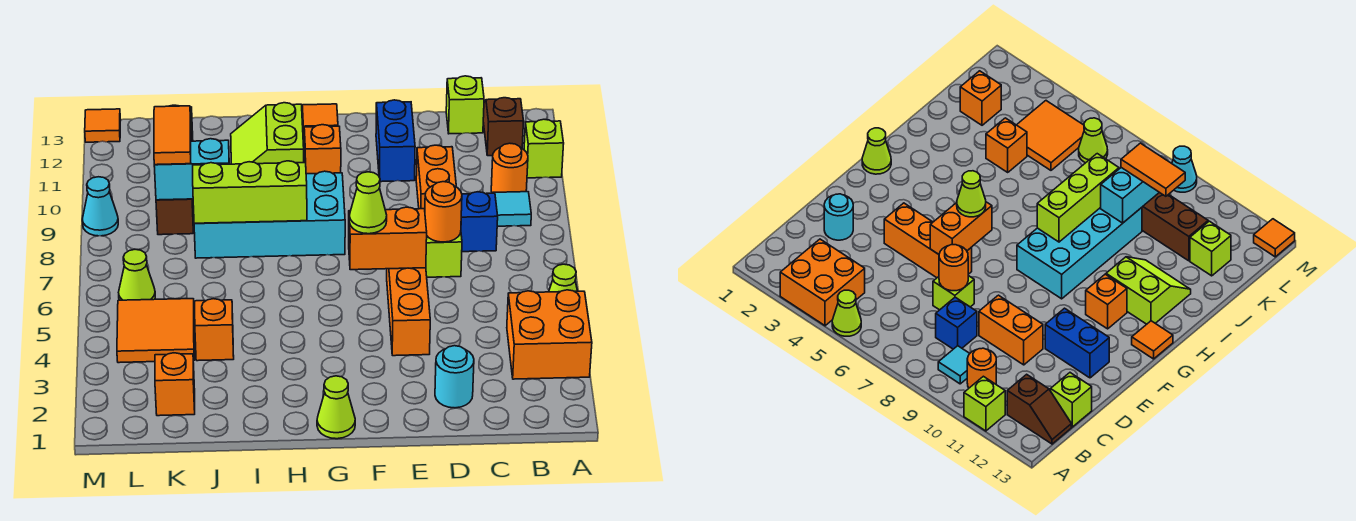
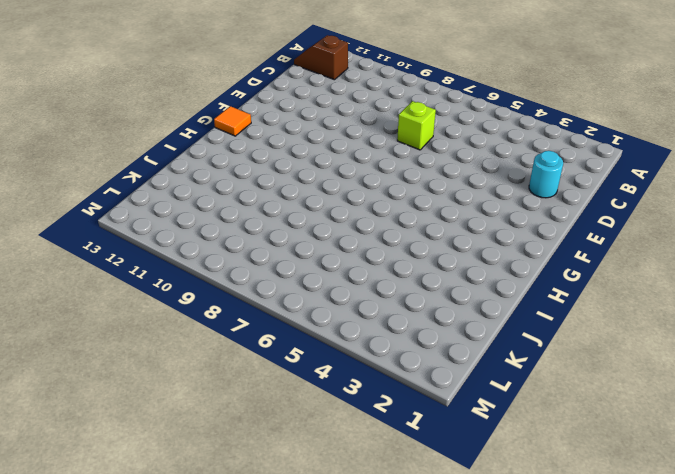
none -> orange 2x2 brick [507,290,592,379]
none -> lime 1x1 cone [549,264,577,292]
none -> lime 1x1 brick [524,119,564,178]
none -> cyan 1x1 tile [493,192,531,226]

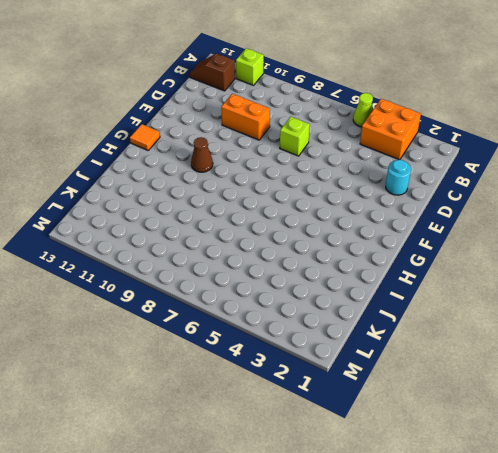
brown 1x1 cone [191,137,213,172] -> none
none -> cyan 1x1 tile [493,192,531,226]
none -> orange 1x1 round brick [491,143,528,193]
none -> blue 1x1 brick [461,192,498,252]
none -> lime 1x1 brick [446,76,484,134]

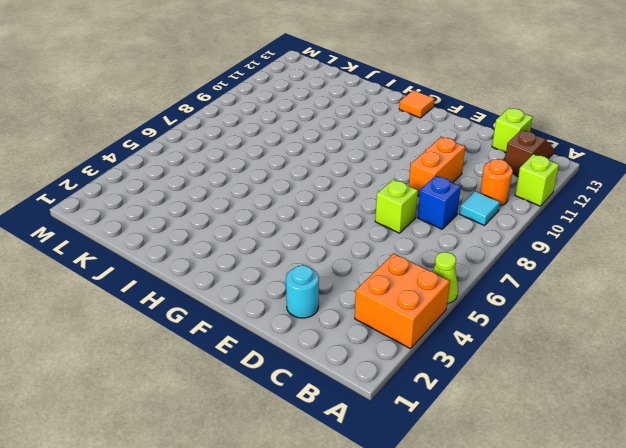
none -> orange 1x3 brick [387,268,430,356]
none -> blue 1x2 brick [376,100,415,182]
none -> lime 1x1 cone [317,376,355,439]
none -> cyan 2x4 brick [194,171,345,258]

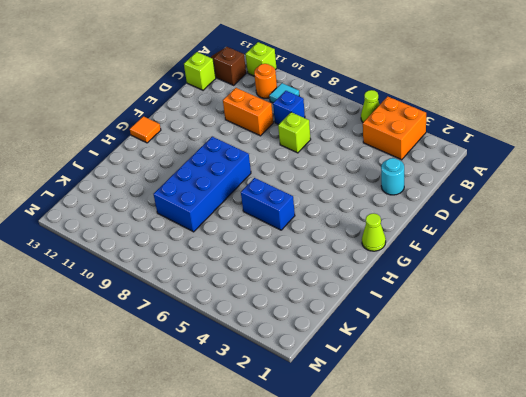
blue 2x4 brick [154,136,251,232] -> cyan 2x4 brick [194,171,345,258]
blue 1x2 brick [241,178,295,230] -> blue 1x2 brick moved to [376,100,415,182]
none -> orange 1x3 brick [387,268,430,356]
none -> orange 1x1 brick [304,125,341,174]
none -> lime 2x2 slope [231,103,304,164]
none -> orange 1x1 brick [195,299,234,361]

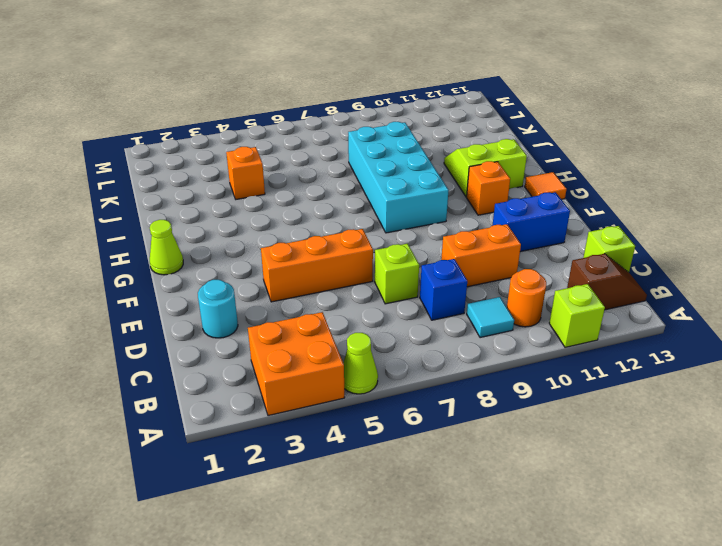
none -> orange 1x1 brick [155,353,195,416]
none -> orange 2x2 tile [117,299,194,363]
none -> brown 1x3 brick [156,130,193,235]
none -> lime 1x1 brick [1190,221,1231,276]

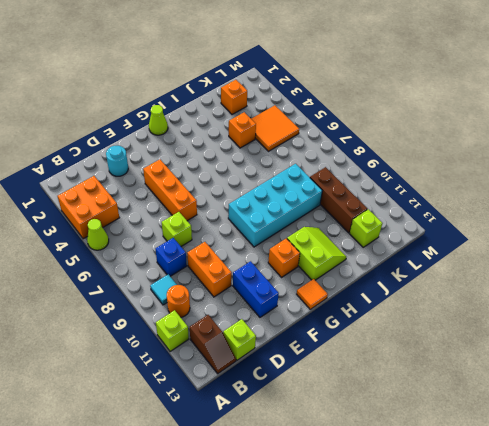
none -> lime 1x1 cone [119,249,155,300]
none -> cyan 1x1 cone [82,177,118,236]
none -> orange 1x1 tile [85,109,121,142]
none -> orange 1x1 round brick [425,182,462,242]

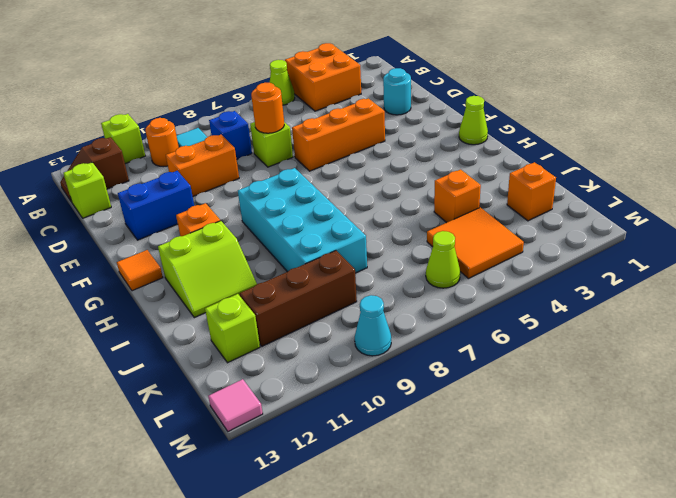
pink 1x1 tile [208,379,263,432] -> orange 1x1 tile [85,109,121,142]
none -> orange 1x2 brick [349,207,427,270]
none -> lime 1x3 brick [193,161,307,223]
none -> cyan 1x2 brick [154,139,229,200]
none -> lime 1x1 cone [349,172,387,234]

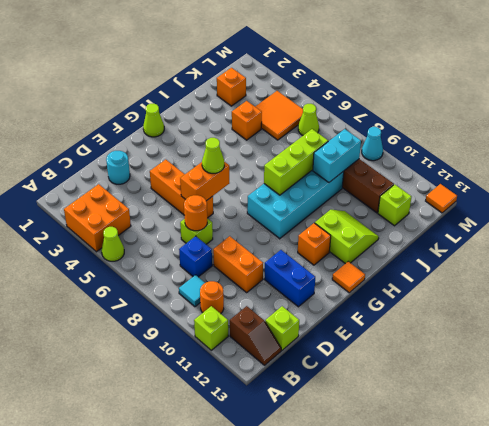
none -> orange 1x2 tile [154,106,191,165]

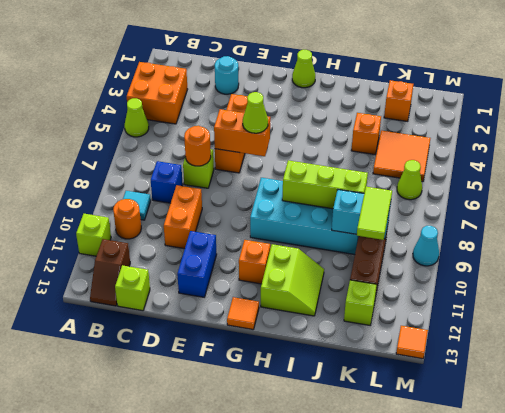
lime 1x2 tile [356,187,392,240] -> orange 1x2 tile [154,106,191,165]

